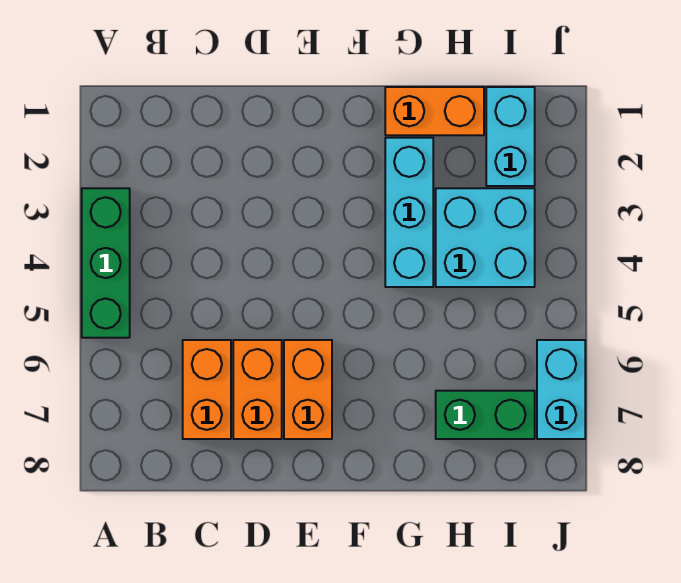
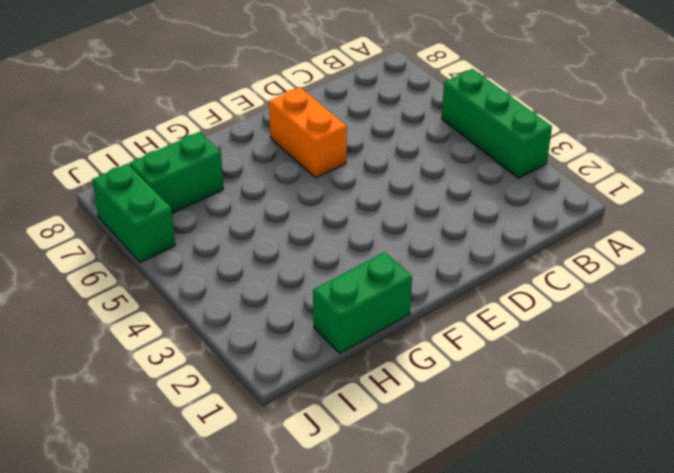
green 1x2 brick [313,252,412,353] -> orange 1x2 brick [385,87,484,135]
green 1x2 brick [92,164,175,262] -> cyan 1x2 brick [537,340,585,439]
none -> orange 1x2 brick [183,340,231,439]
none -> orange 1x2 brick [233,340,282,439]

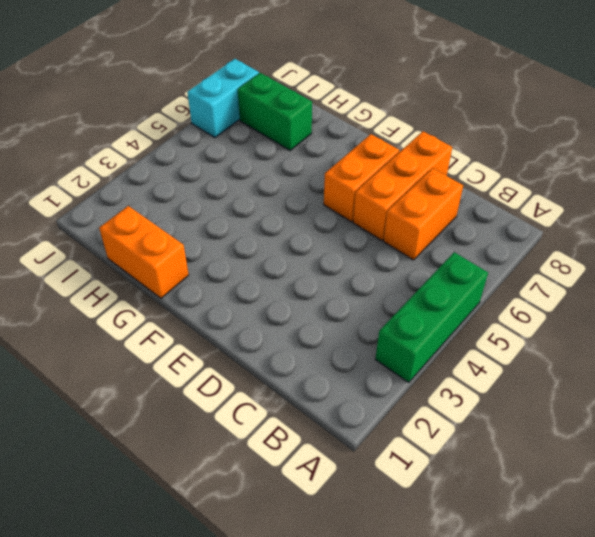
orange 1x3 brick [353,131,452,240] -> orange 1x2 brick [233,340,282,439]
none -> cyan 1x3 brick [385,138,433,287]
none -> cyan 2x2 brick [436,188,535,287]

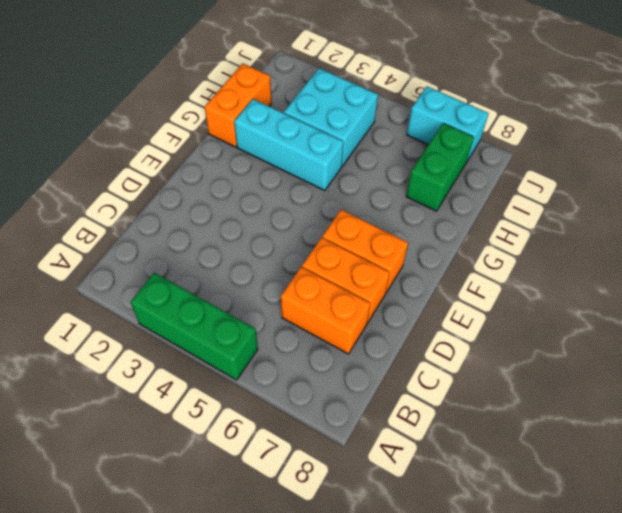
none -> cyan 1x2 brick [486,87,535,186]

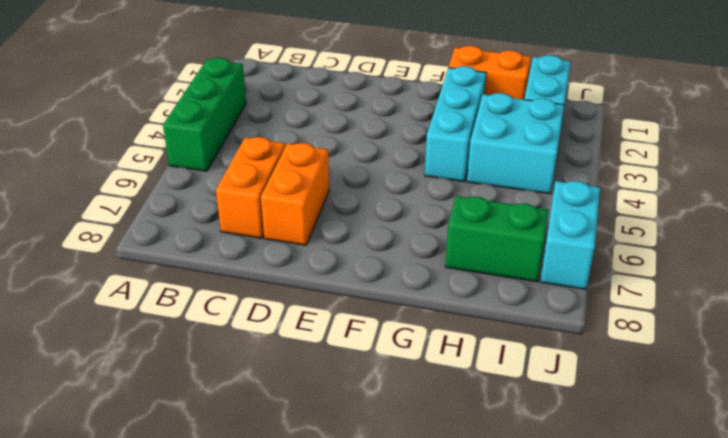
none -> orange 1x2 brick [284,340,332,439]

